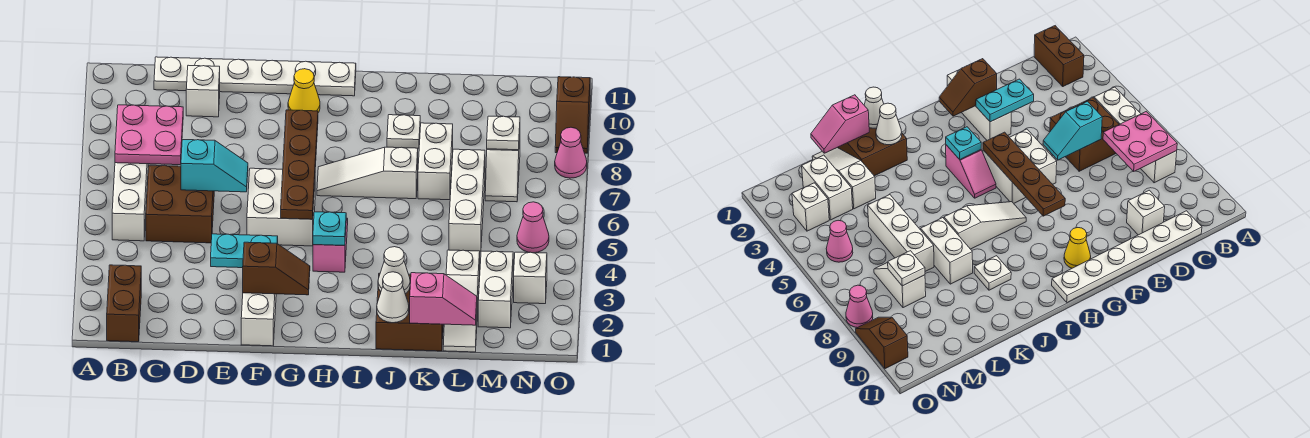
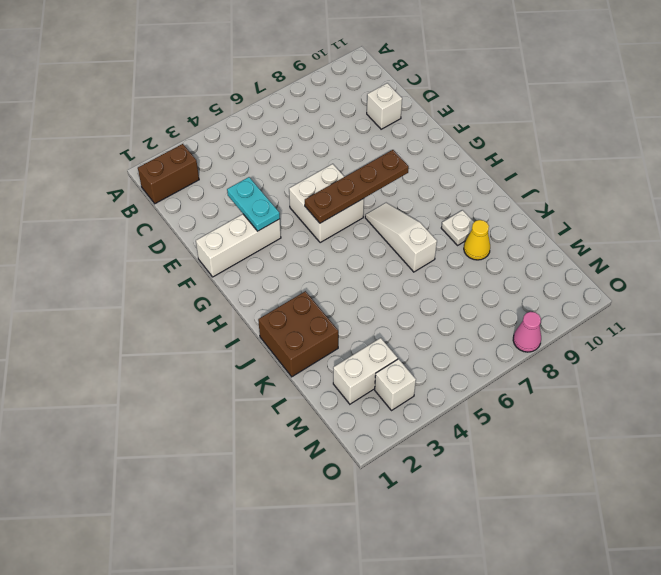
yellow 1x1 cone [464,220,490,260] -> yellow 1x1 cone moved to [288,69,320,113]
none -> white 1x4 brick [112,163,148,241]
none -> brown 2x2 brick [146,165,214,243]
none -> white 1x6 plate [154,57,356,96]
none -> pink 1x2 slope [313,218,348,272]

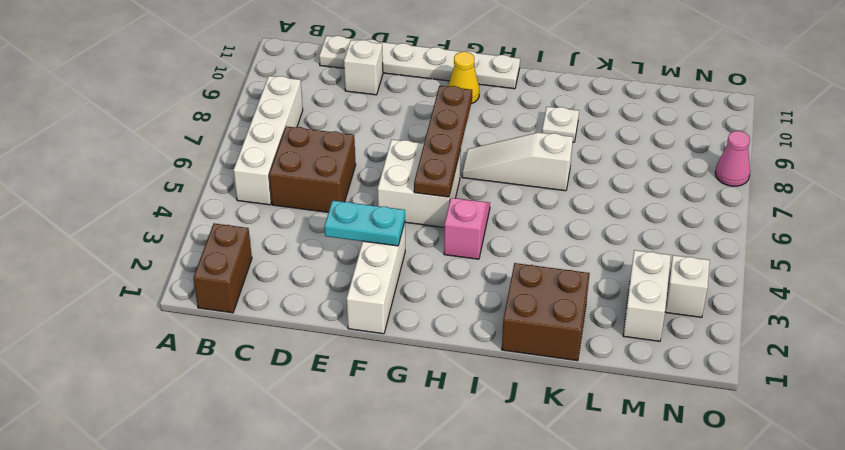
none -> white 1x2 brick [418,123,453,200]
none -> white 1x3 slope [443,250,480,352]
none -> white 1x3 brick [449,149,485,251]
none -> white 1x2 slope [485,137,520,202]

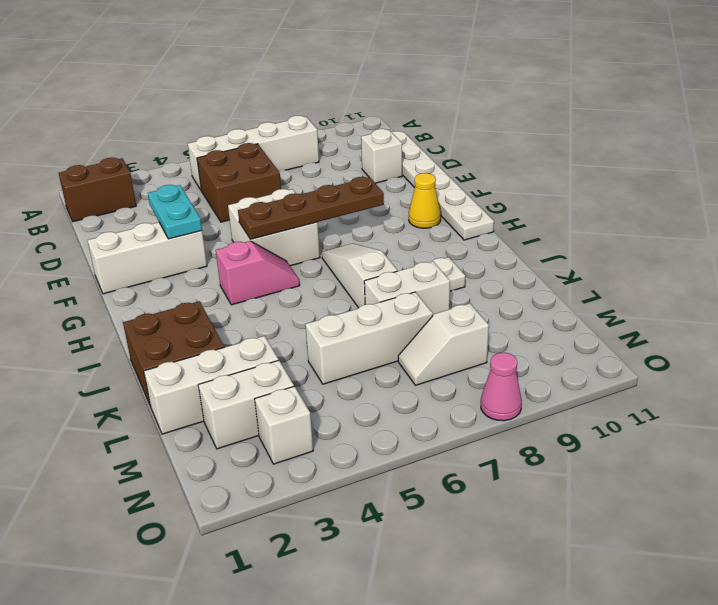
white 1x3 brick [144,336,279,434] -> white 1x3 slope [443,250,480,352]
none -> pink 1x1 cone [517,202,549,253]
none -> brown 1x2 slope [555,77,590,153]
none -> pink 2x2 plate [115,105,183,165]
none -> cyan 1x2 slope [181,140,248,192]

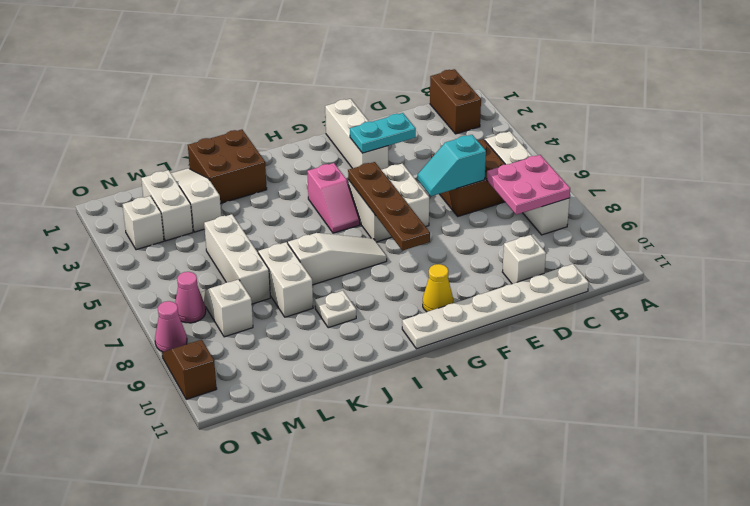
pink 1x1 cone [175,272,206,323] -> pink 1x1 cone moved to [517,202,549,253]
none -> brown 1x2 slope [243,242,310,295]
none -> cyan 1x1 plate [313,212,346,246]
none -> white 1x1 cone [377,272,409,323]
none -> white 1x1 cone [378,247,410,294]

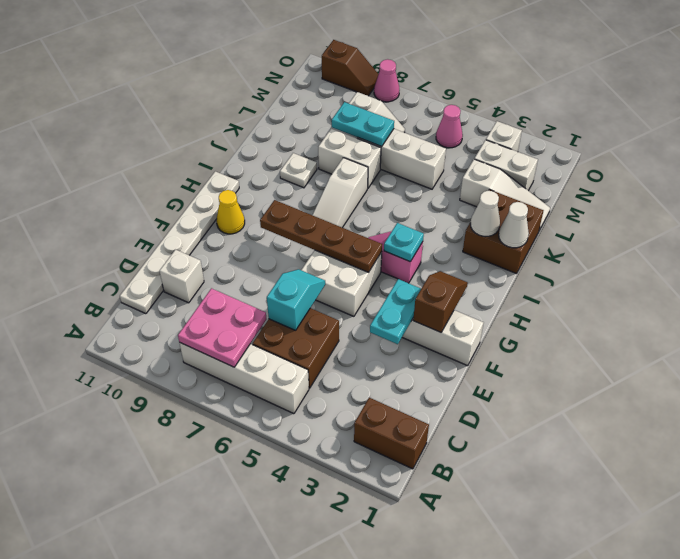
cyan 1x2 plate [332,102,394,146] -> none
none -> pink 1x2 slope [410,273,477,325]
none -> white 1x1 plate [487,116,520,150]

